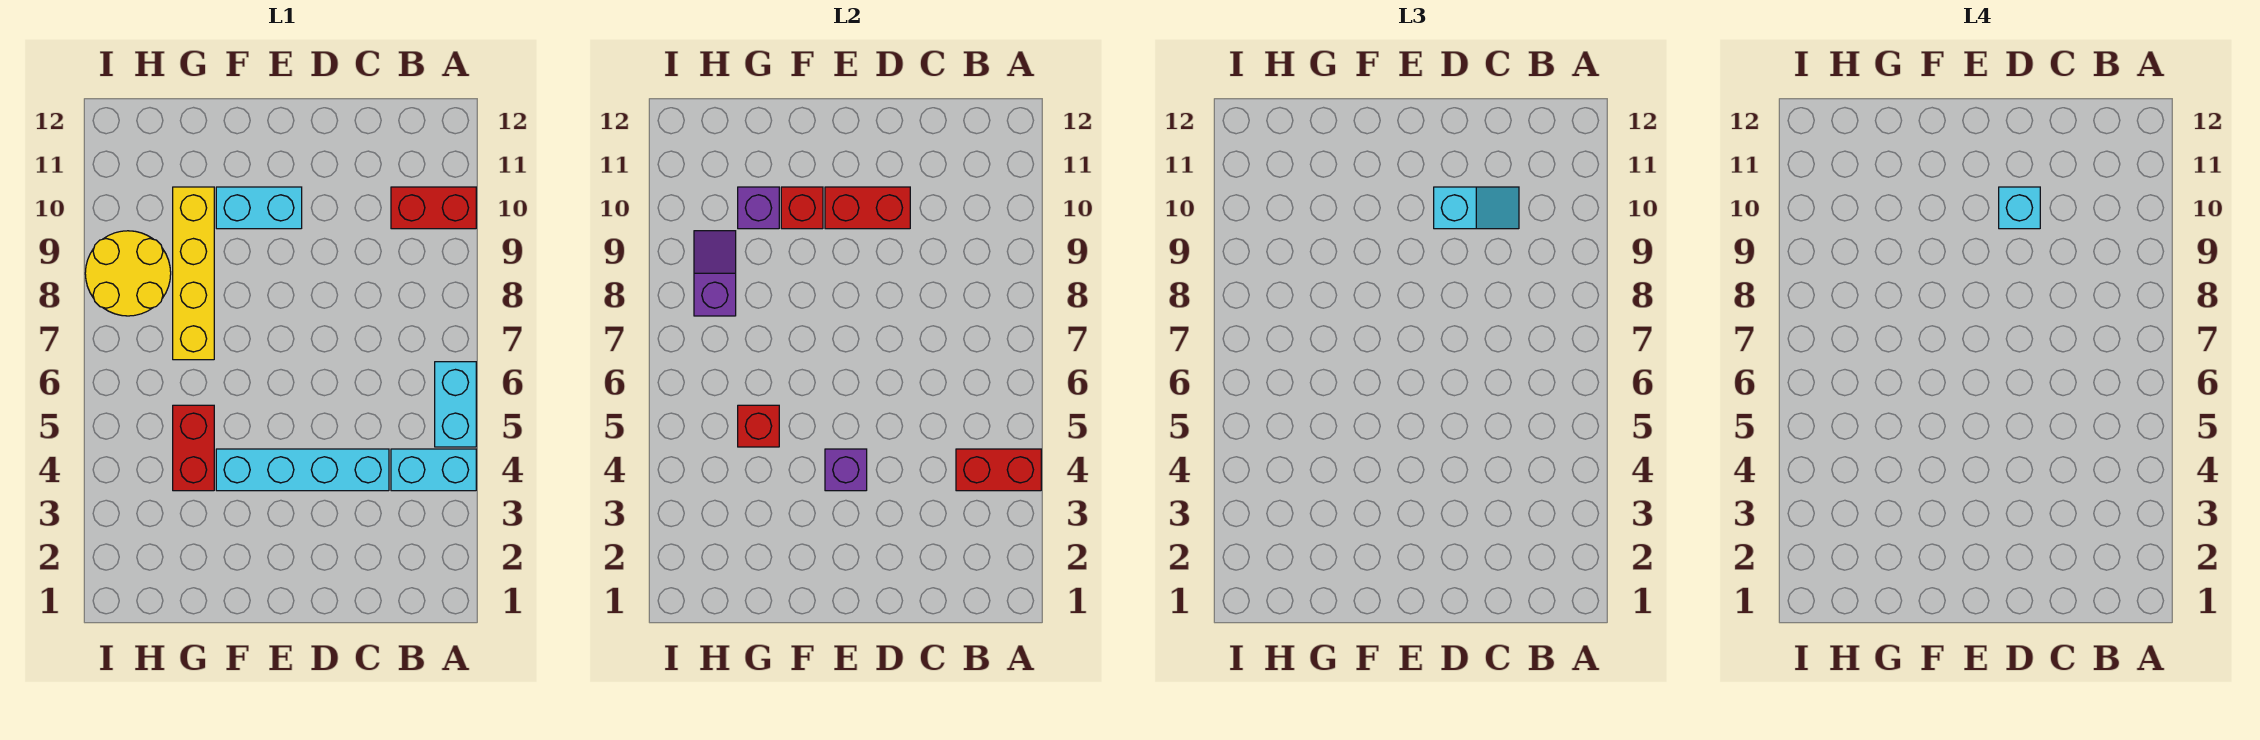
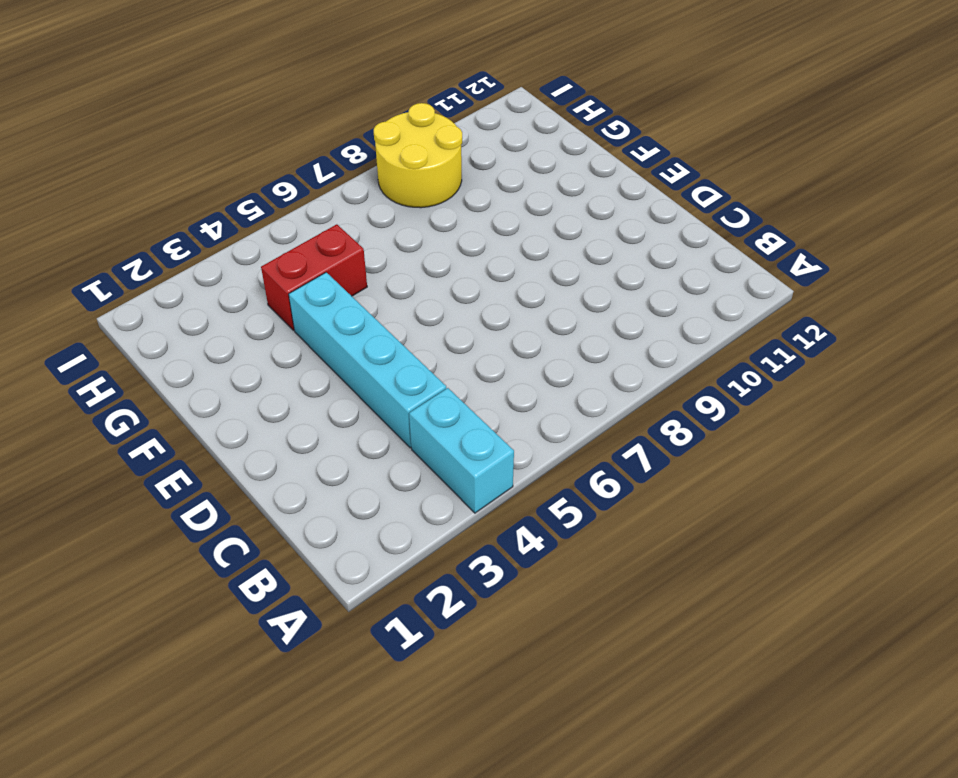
none -> cyan 1x2 brick [435,362,476,447]
none -> red 1x2 brick [391,187,476,229]
none -> cyan 1x2 brick [216,187,302,229]

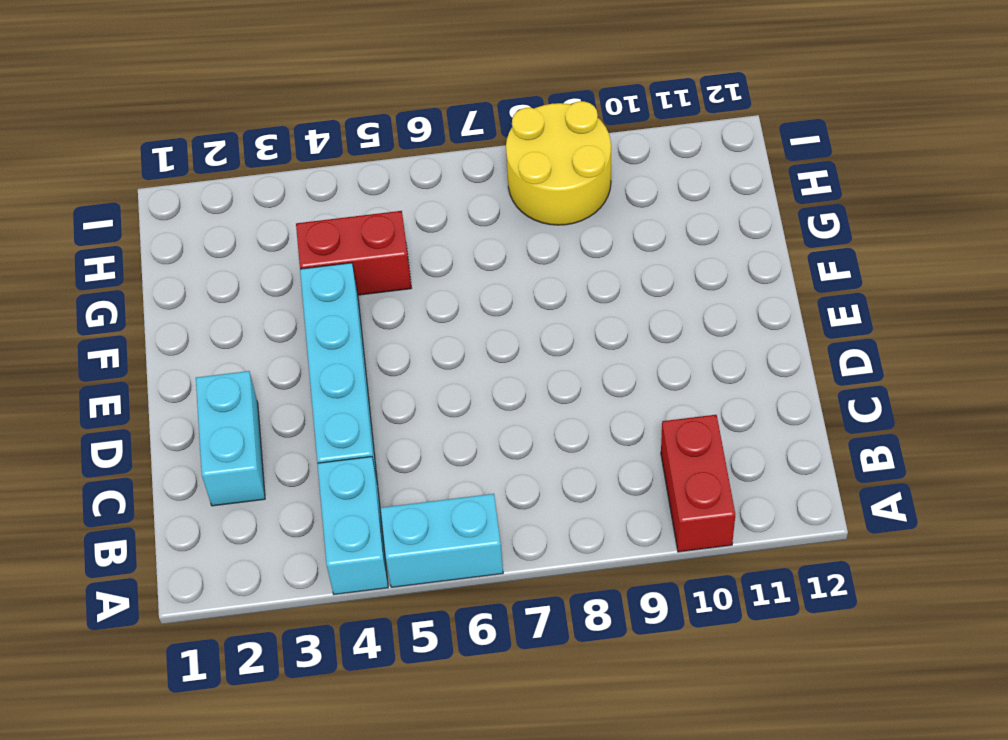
cyan 1x2 brick [196,371,265,506] -> cyan 1x2 brick moved to [216,187,302,229]
none -> yellow 1x4 brick [173,187,214,360]
none -> red 1x2 brick [956,449,1041,491]
none -> red 1x2 brick [825,187,910,229]

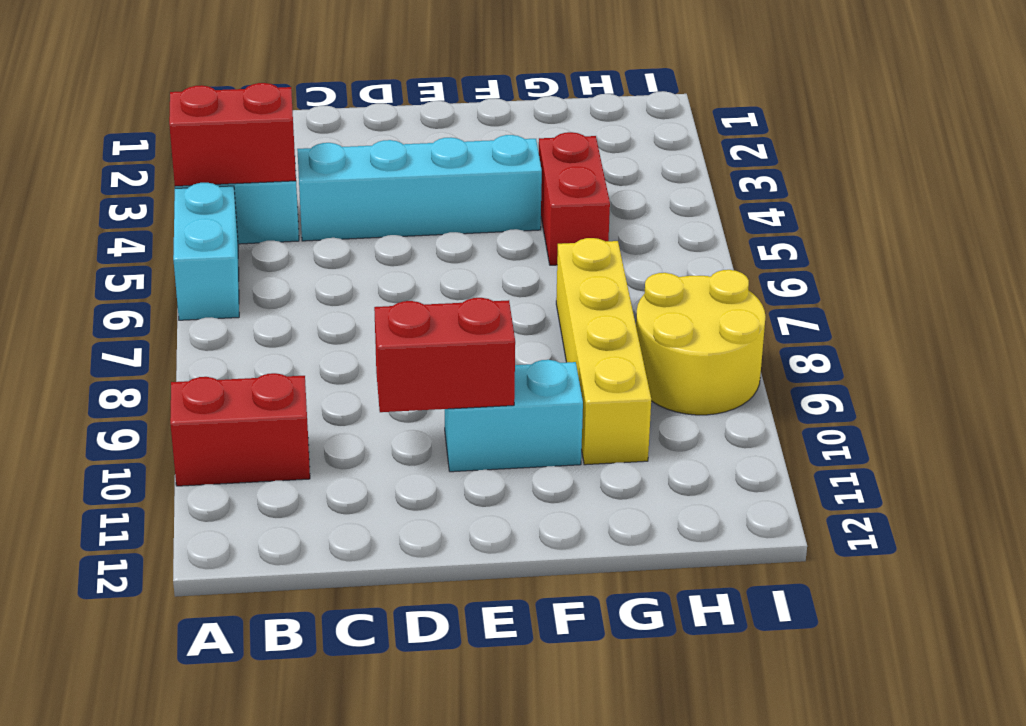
none -> purple 1x1 brick [825,449,867,491]
none -> red 1x1 brick [781,187,823,229]
none -> red 1x1 brick [738,405,779,447]

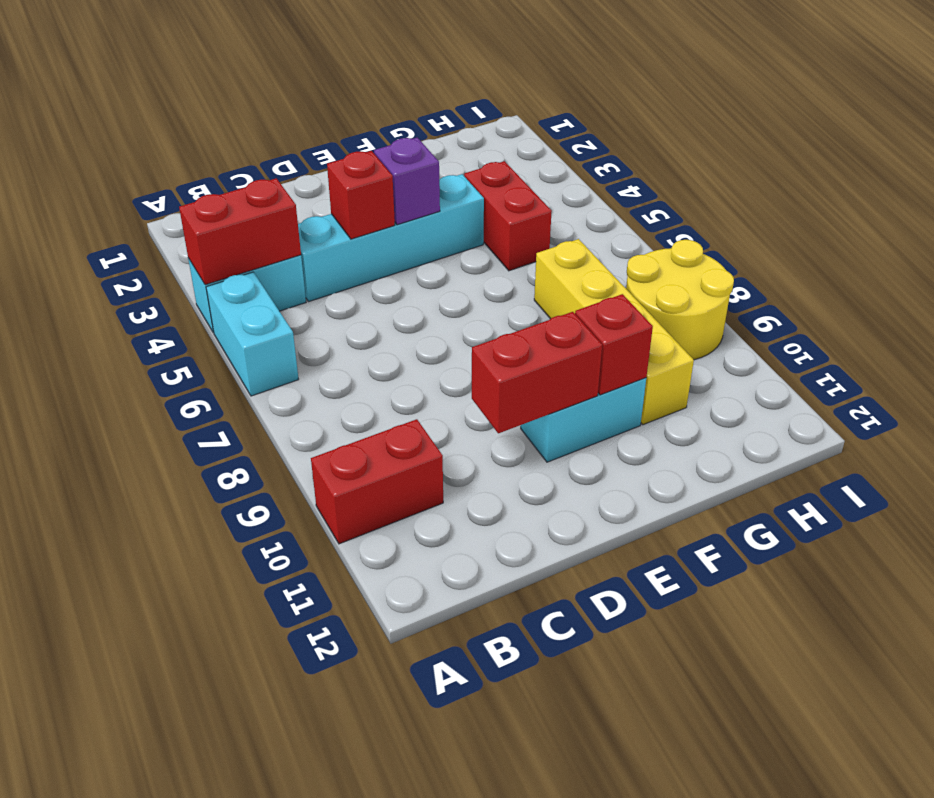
red 1x1 brick [327,151,395,239] -> red 1x1 brick moved to [738,405,779,447]
none -> purple 1x1 brick [738,187,779,229]
none -> purple 1x2 slope [694,231,736,316]
none -> cyan 1x2 slope [1434,187,1519,229]

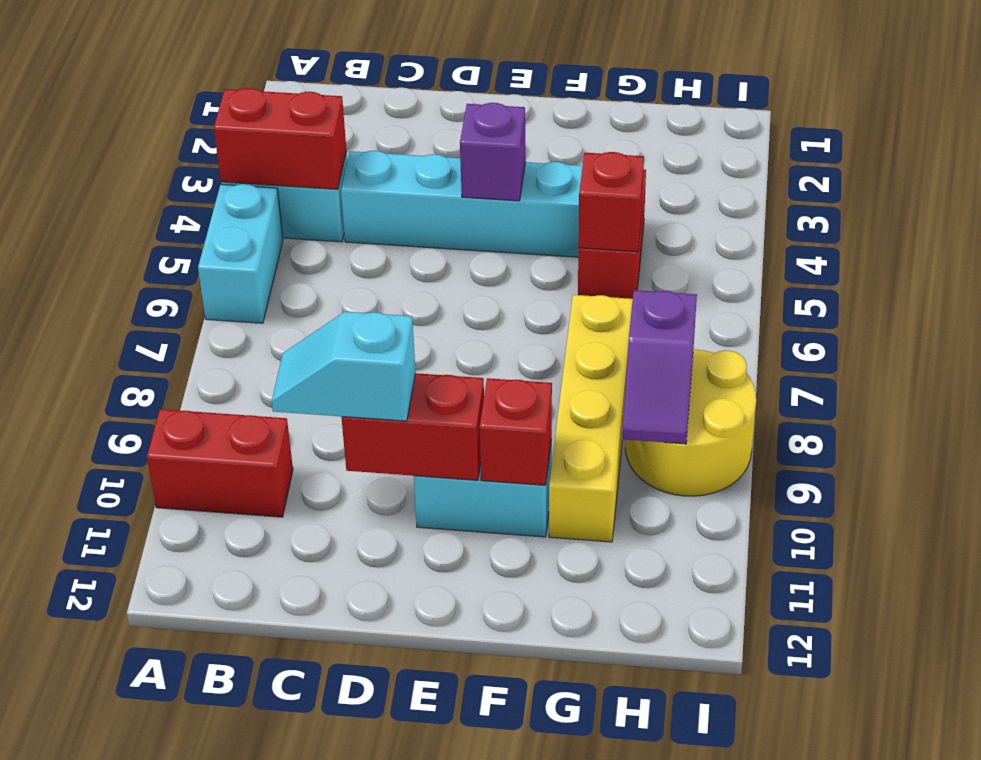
none -> purple 1x1 brick [738,187,779,229]
none -> cyan 1x1 brick [1999,187,2040,229]

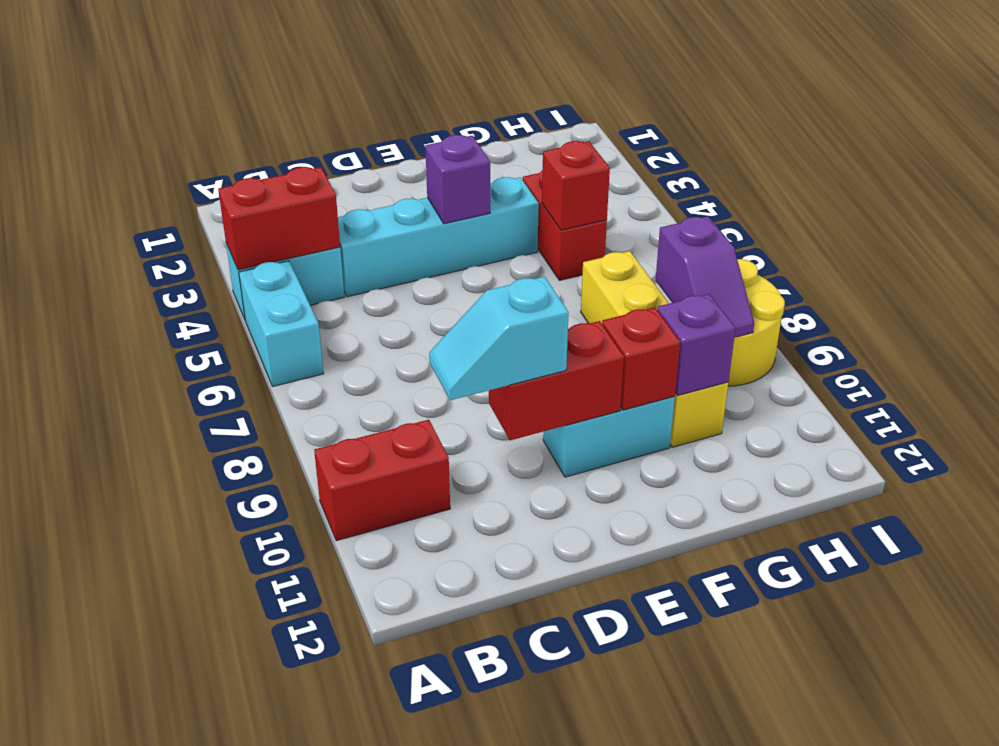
none -> cyan 1x1 brick [1999,187,2040,229]

